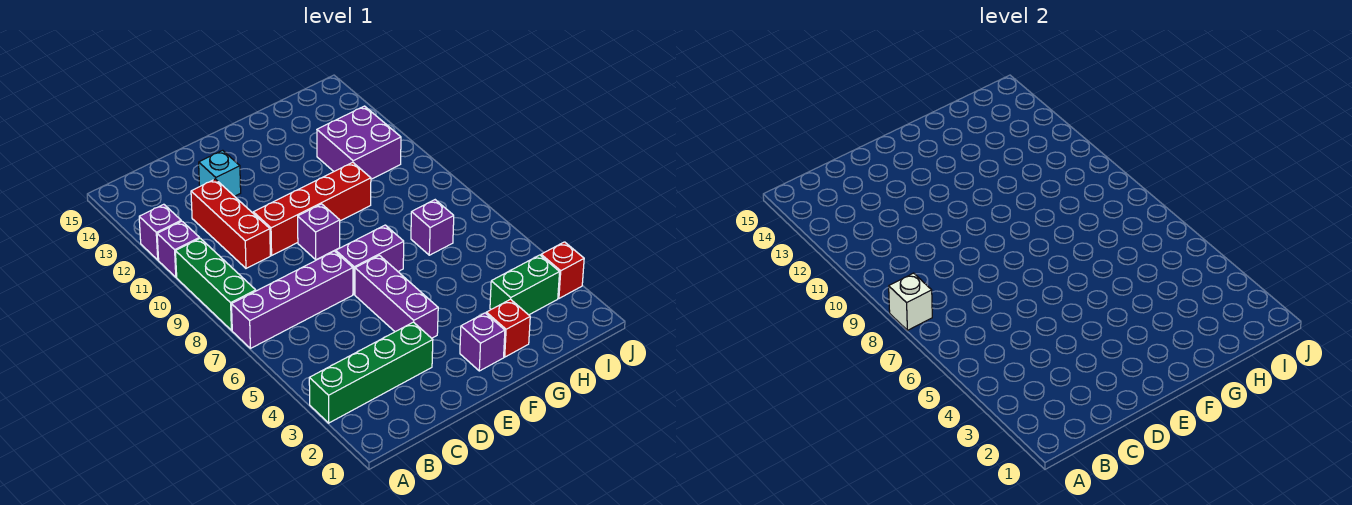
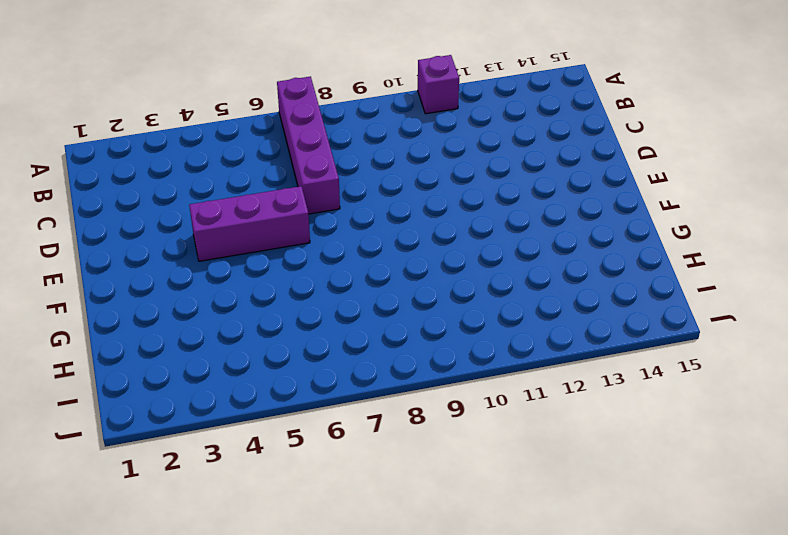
none -> green 1x4 brick [309,322,433,423]
none -> green 1x3 brick [175,238,256,330]
none -> purple 1x1 brick [139,204,181,260]

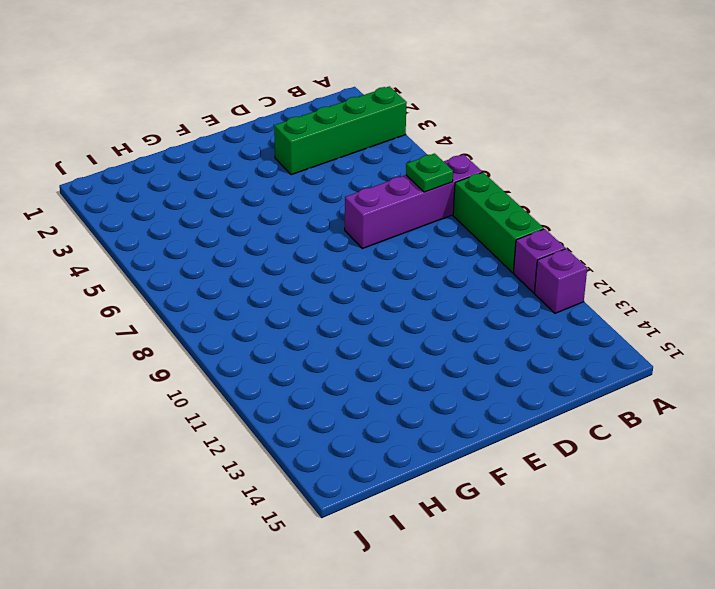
green 1x1 plate [406,154,453,192] -> none
none -> red 1x3 brick [191,179,270,268]
none -> red 1x4 brick [253,162,371,255]
none -> cyan 1x1 brick [199,150,241,196]

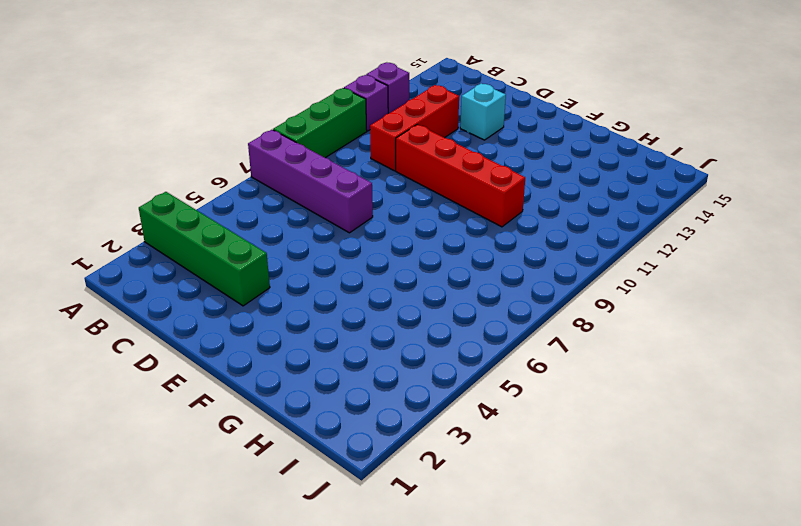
none -> purple 1x3 brick [355,255,438,338]
none -> purple 1x2 brick [336,225,404,294]
none -> purple 1x1 brick [298,204,340,260]

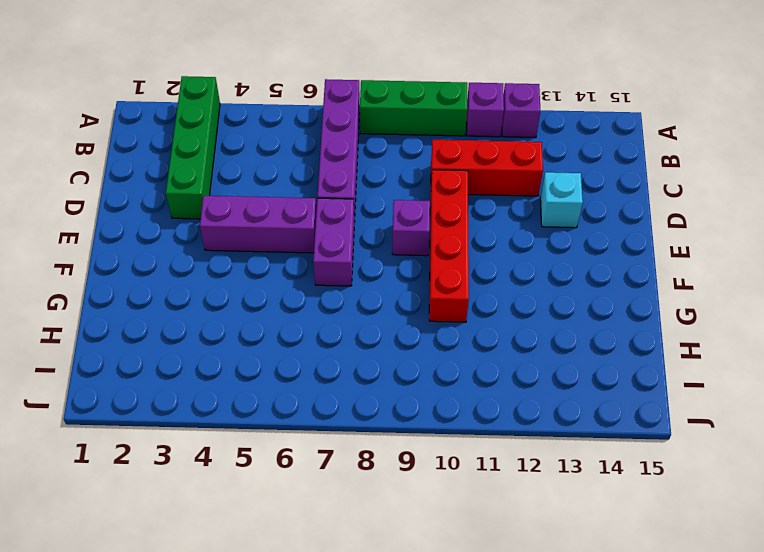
none -> purple 1x1 brick [460,313,505,371]
none -> red 1x1 brick [486,299,530,357]
none -> green 1x2 brick [490,255,560,315]

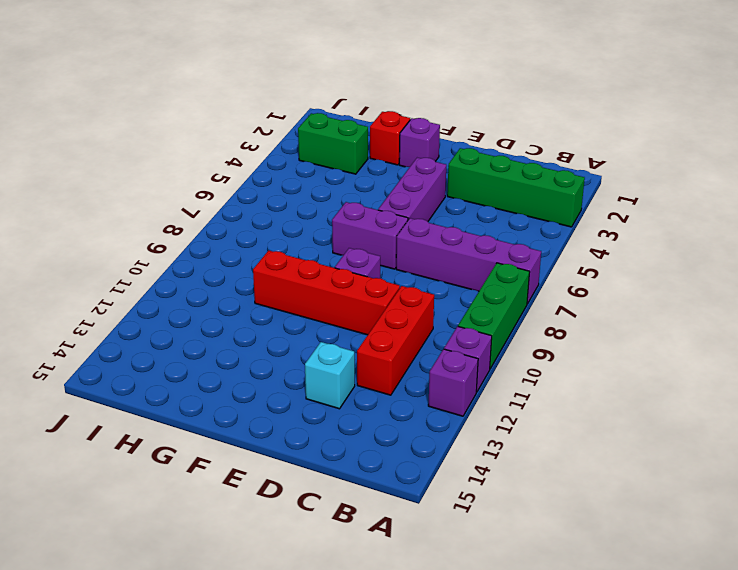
none -> purple 1x1 brick [411,200,454,255]
none -> purple 2x2 brick [317,106,401,179]
none -> red 1x1 brick [541,242,584,298]

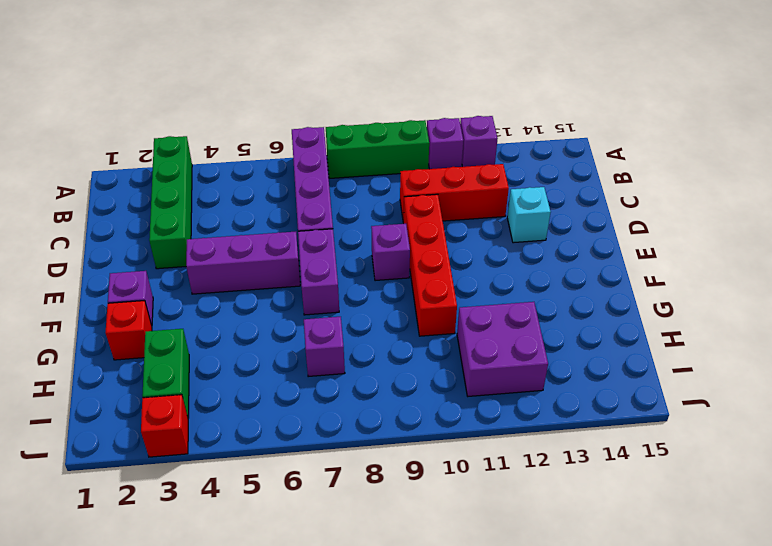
none -> white 1x1 brick [889,273,932,330]

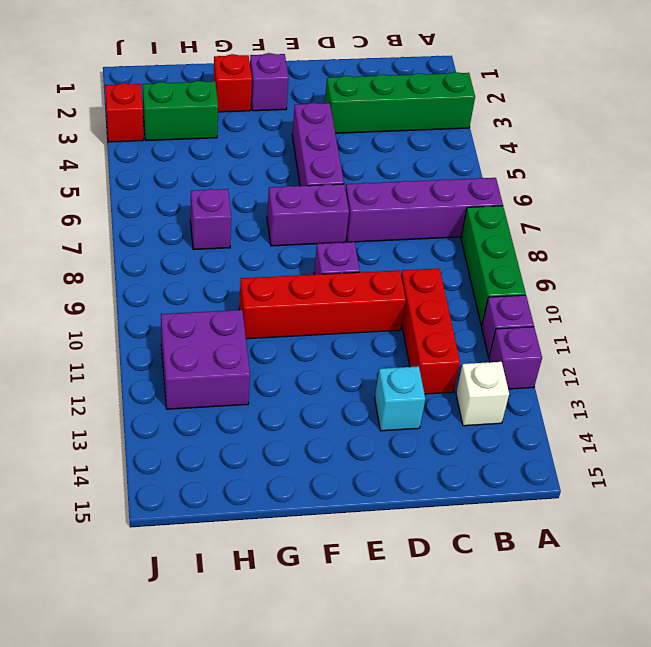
white 1x1 brick [456,362,509,426] -> white 1x1 brick moved to [889,273,932,330]

